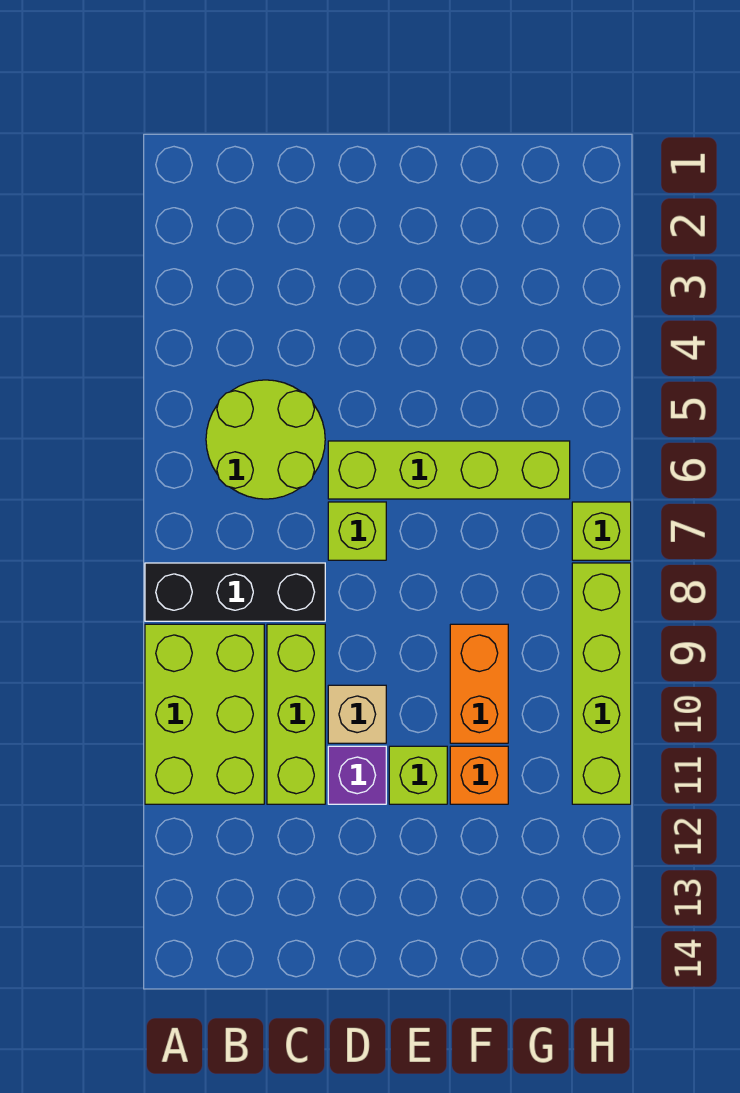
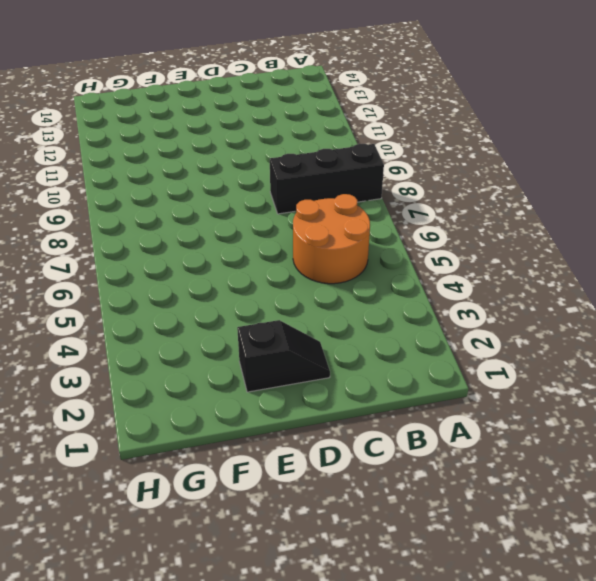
orange 2x2 round brick [293,194,370,284] -> lime 2x2 round brick [206,380,325,499]
black 1x2 slope [237,320,330,392] -> none
none -> lime 2x3 brick [145,624,264,804]
none -> lime 1x3 brick [267,624,325,804]
none -> lime 1x4 brick [328,441,570,499]

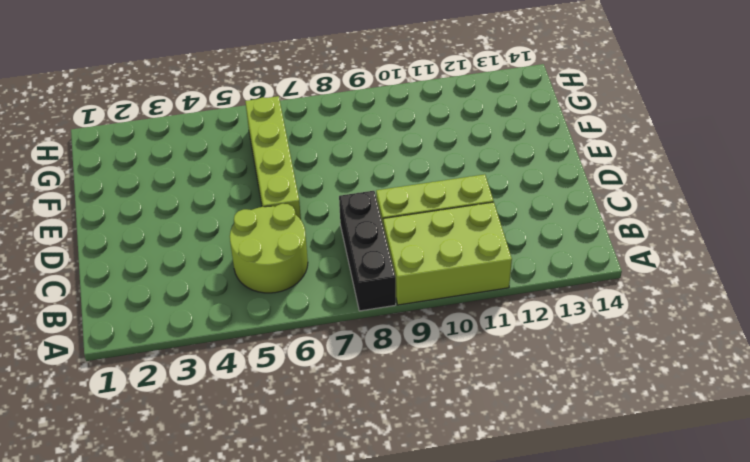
none -> lime 1x1 brick [328,502,386,560]
none -> tan 1x1 brick [328,685,386,743]
none -> purple 1x1 brick [328,746,386,804]

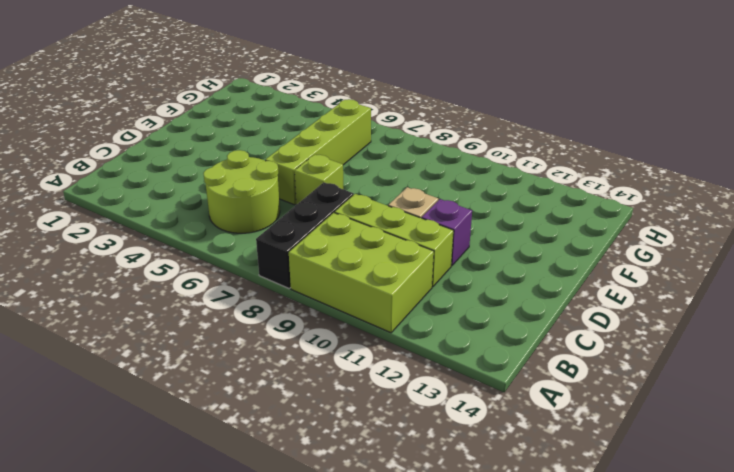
none -> lime 1x1 brick [389,746,447,804]
none -> orange 1x2 brick [450,624,508,743]
none -> orange 1x1 brick [450,746,508,804]

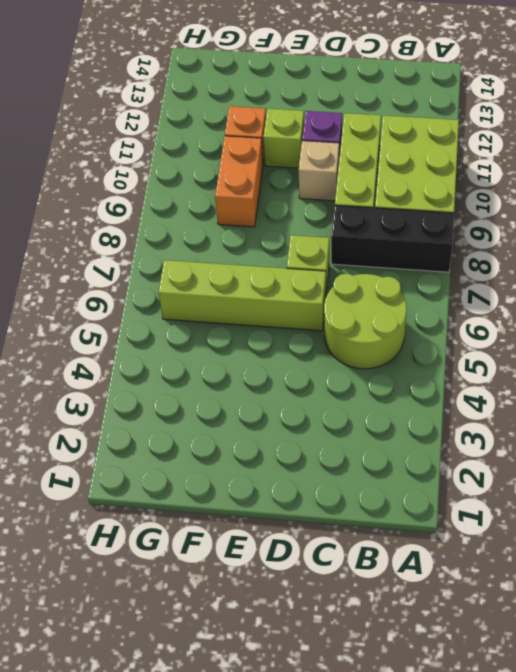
none -> lime 1x1 brick [572,502,631,560]
none -> lime 1x4 brick [572,563,631,804]

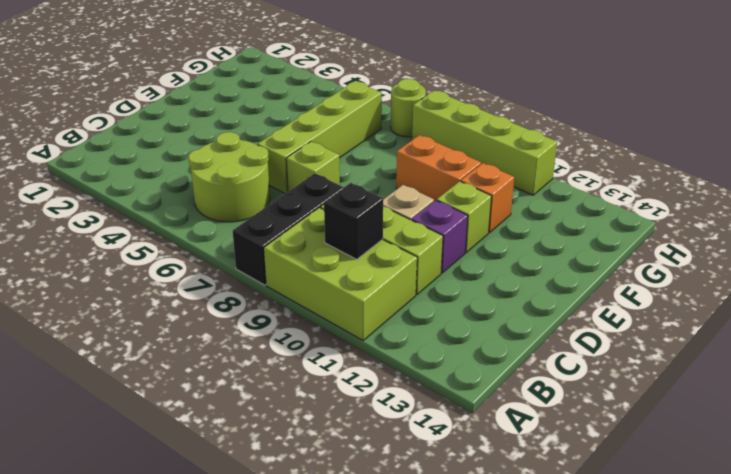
black 1x1 brick [324,183,383,259] -> none
lime 1x1 round brick [391,79,426,137] -> lime 1x1 brick [572,502,631,560]

